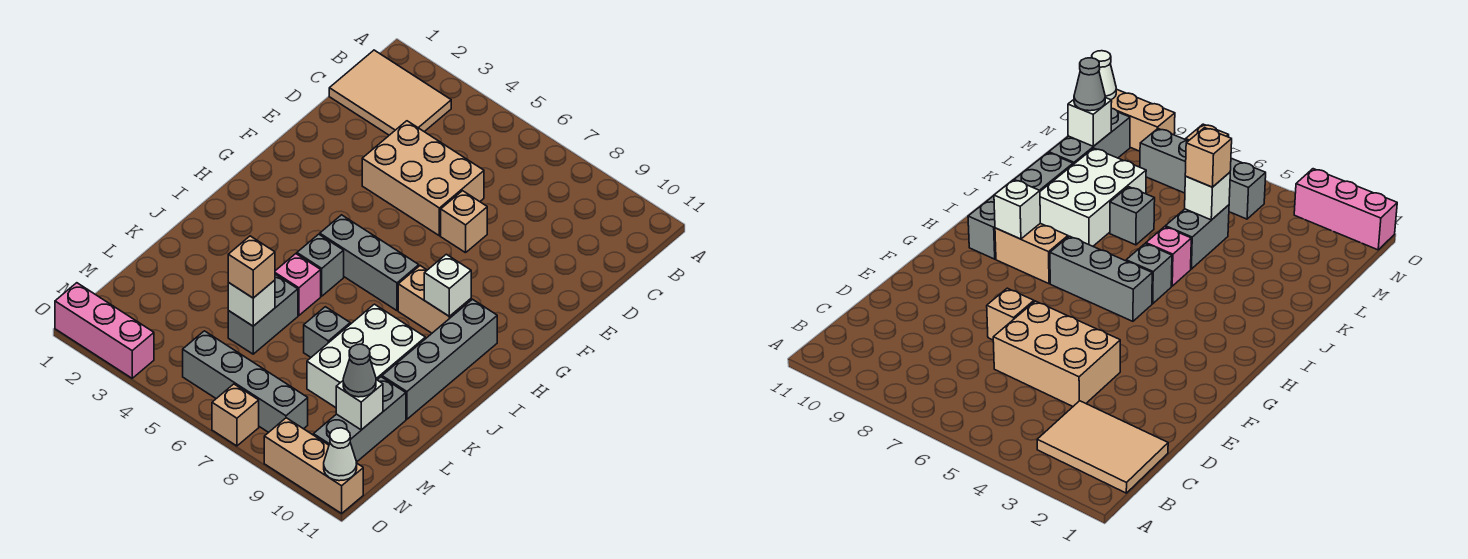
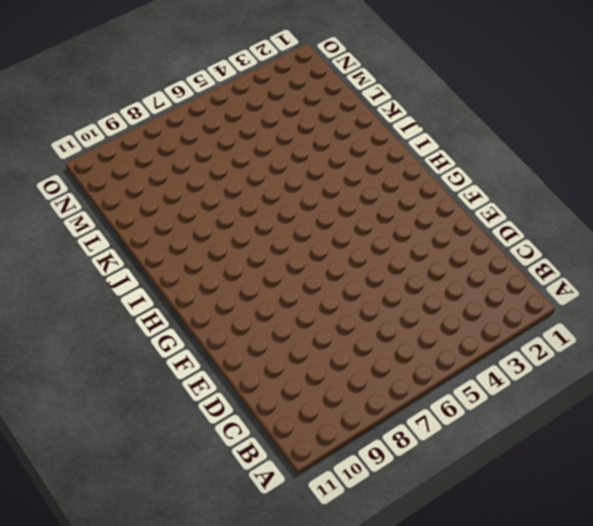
none -> tan 2x3 tile [329,50,451,135]
none -> tan 2x3 brick [362,121,484,236]
none -> tan 1x1 brick [441,191,487,253]

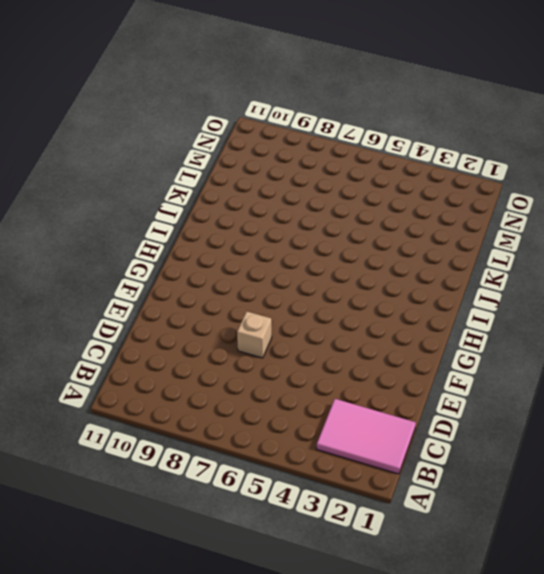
pink 2x3 tile [317,399,416,474] -> tan 2x3 tile [329,50,451,135]
none -> tan 2x3 brick [362,121,484,236]
none -> grey 1x3 brick [320,215,419,311]
none -> tan 1x2 brick [398,266,471,333]

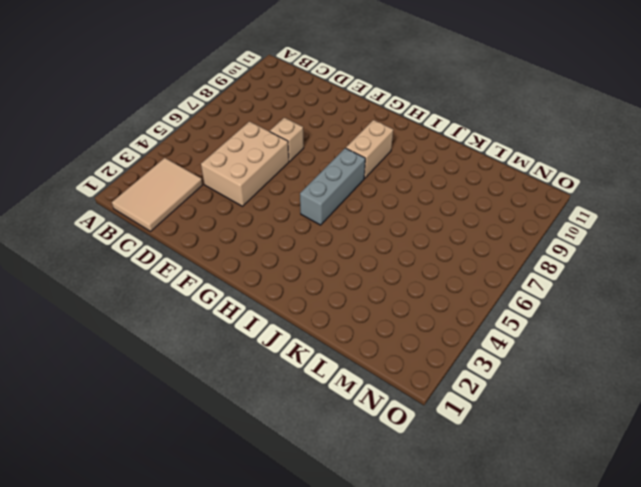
none -> grey 1x4 brick [382,299,497,419]
none -> grey 1x1 brick [297,234,344,296]
none -> pink 1x1 brick [275,254,321,315]

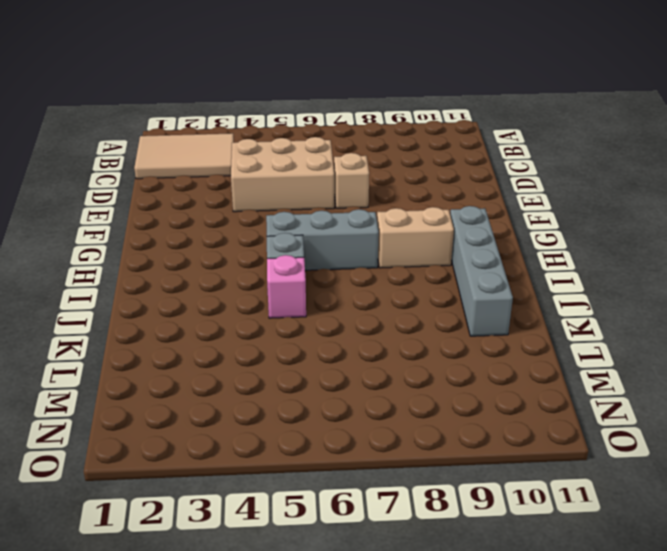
none -> white 2x3 brick [307,304,425,408]
none -> grey 1x2 brick [228,274,298,354]
none -> grey 1x1 brick [304,307,350,357]

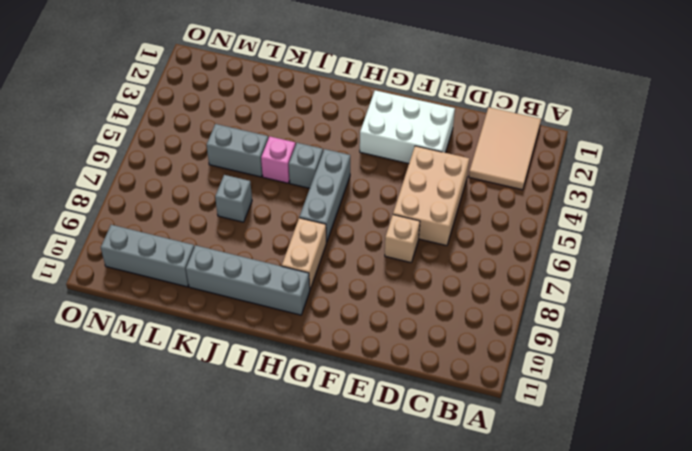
white 2x3 brick [360,90,455,163] -> white 2x3 brick moved to [307,304,425,408]
none -> grey 1x4 brick [183,331,308,432]
none -> pink 1x3 brick [55,283,154,378]
none -> tan 1x1 brick [212,384,259,446]

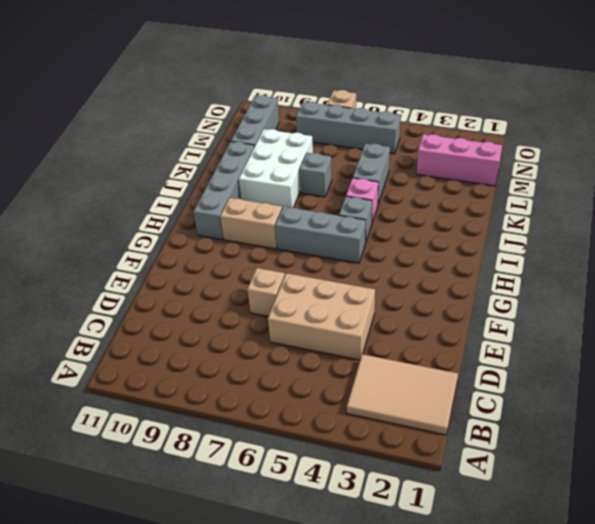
pink 1x3 brick [417,134,502,186] -> pink 1x3 brick moved to [55,283,154,378]
none -> tan 1x3 brick [264,418,363,513]
none -> white 1x1 brick [424,254,471,316]
none -> white 1x1 brick [228,280,275,326]

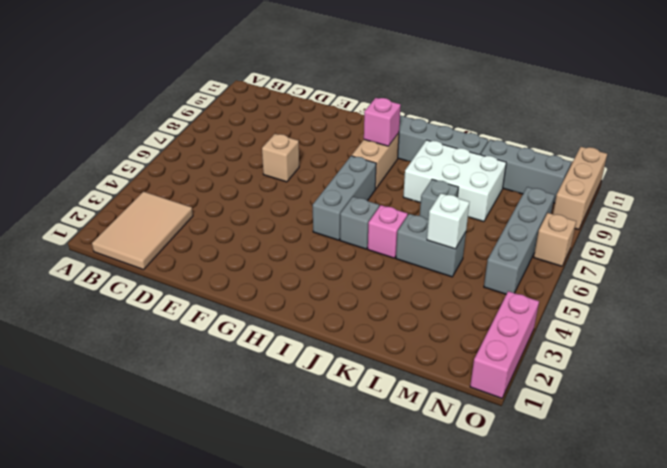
pink 1x1 brick [364,98,401,146] -> white 1x1 brick [424,254,471,316]
none -> tan 2x3 brick [362,121,484,236]
none -> white 1x1 brick [336,380,383,430]
none -> white 1x1 cone [324,428,357,481]

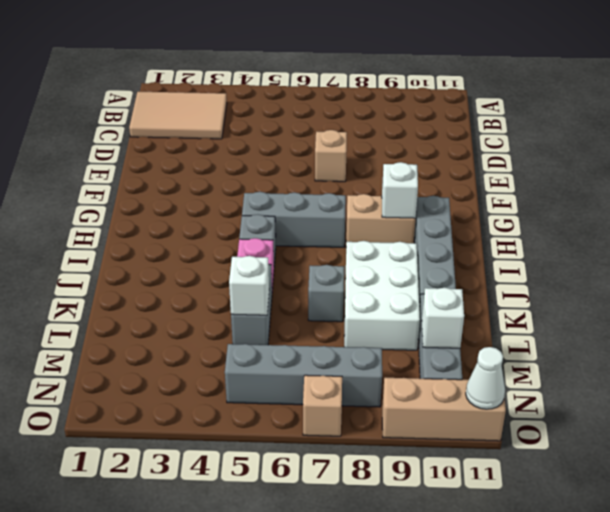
none -> tan 2x3 brick [362,121,484,236]
none -> pink 1x3 brick [55,283,154,378]
none -> tan 1x1 brick [228,236,275,298]

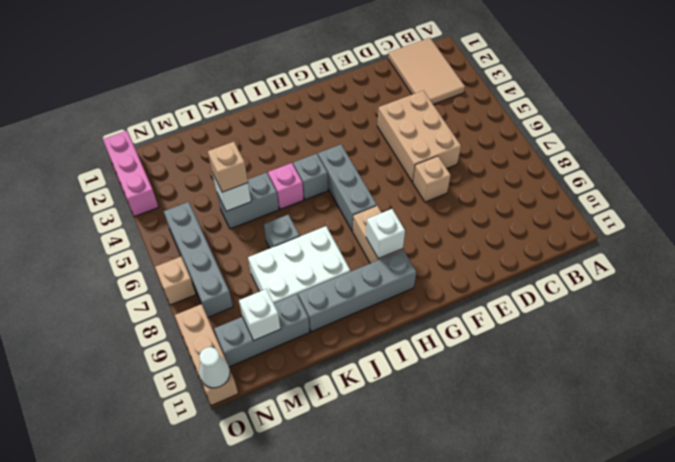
none -> grey 1x1 cone [343,344,376,397]

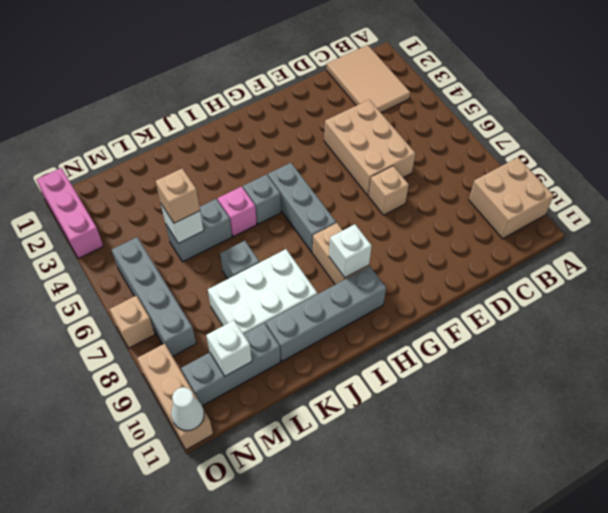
tan 2x2 brick [469,158,554,239] -> none
none -> grey 1x1 cone [343,344,376,397]

